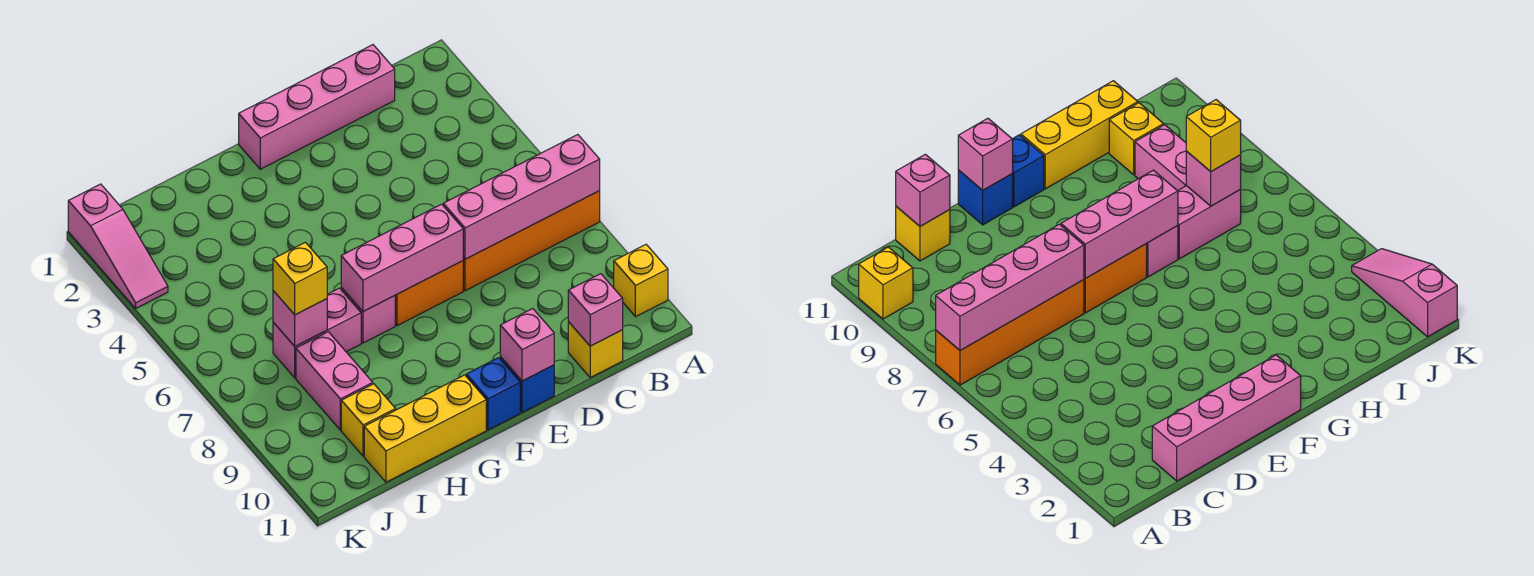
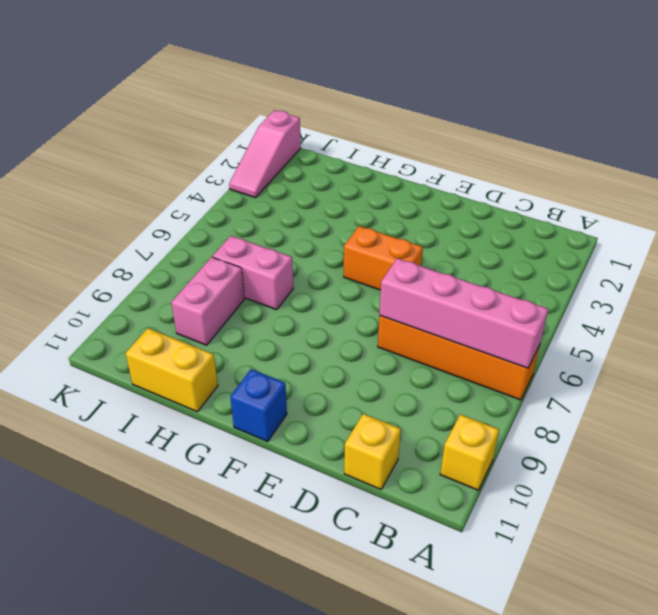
orange 1x2 brick [344,226,423,290] -> orange 1x2 brick moved to [395,261,463,326]
yellow 1x2 brick [125,328,218,412] -> yellow 1x3 brick [364,375,486,482]
none -> pink 1x4 brick [239,45,395,169]
none -> blue 1x1 brick [500,357,554,412]
none -> pink 1x1 brick [341,288,395,343]

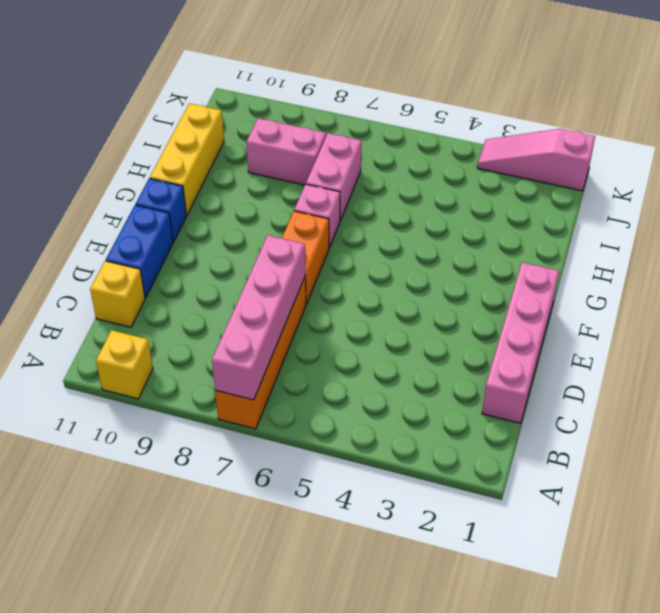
blue 1x2 brick [106,205,173,298] -> blue 1x1 brick [500,357,554,412]
none -> yellow 1x1 brick [341,384,396,456]
none -> pink 1x1 brick [568,274,623,346]
none -> pink 1x3 brick [341,204,463,312]

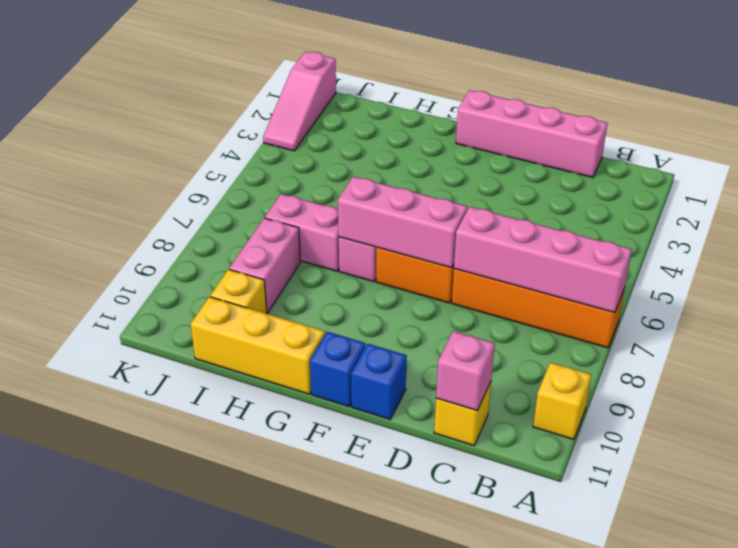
none -> pink 1x1 brick [500,309,554,381]
none -> pink 1x1 brick [273,291,327,346]
none -> yellow 1x1 brick [273,242,327,315]

